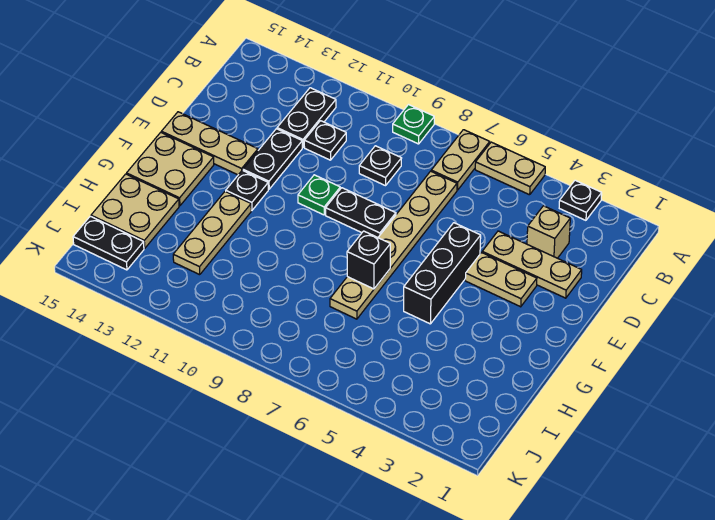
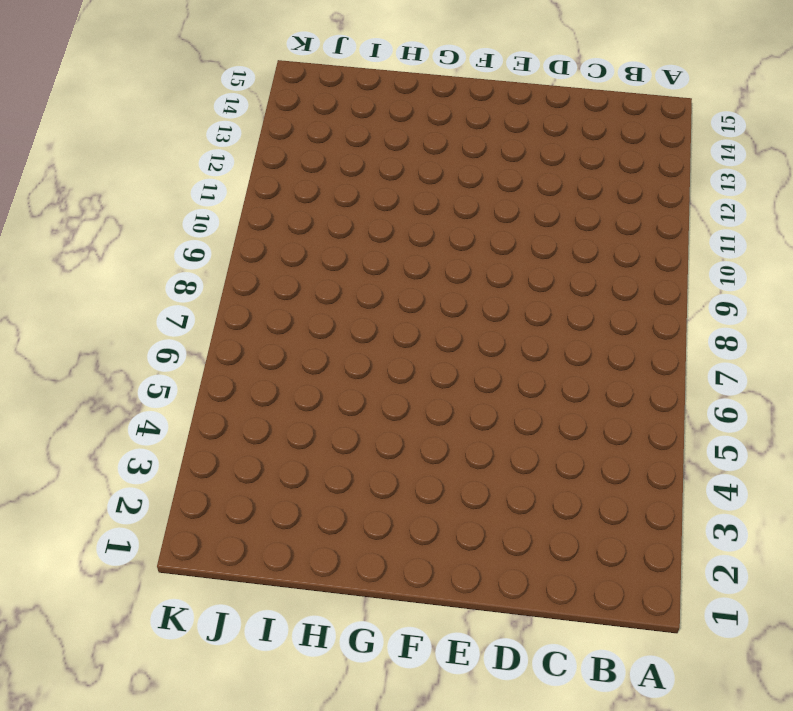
none -> black 1x1 plate [559,180,602,220]
none -> tan 1x2 plate [475,142,545,195]
none -> tan 1x2 plate [431,130,490,190]

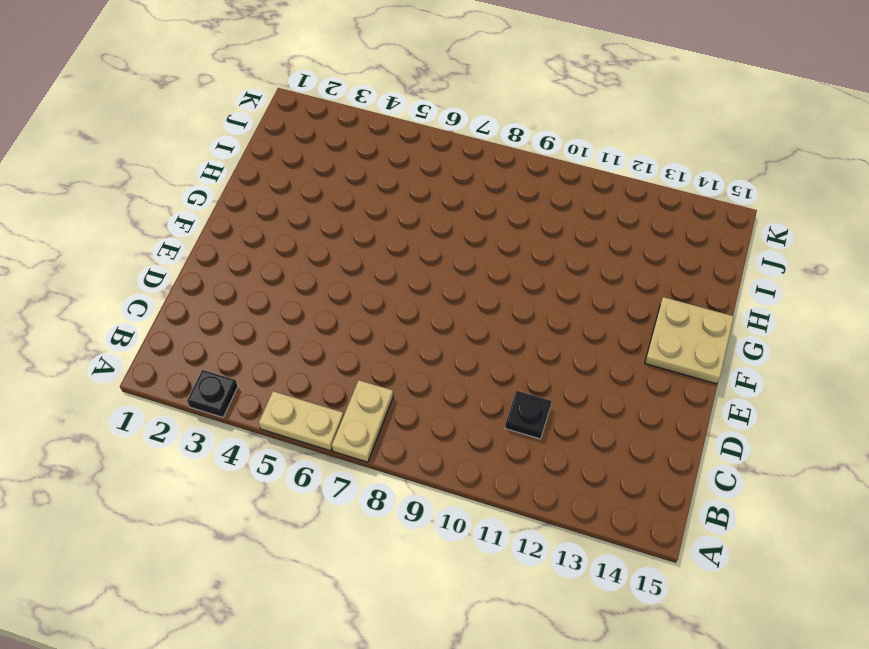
none -> green 1x1 plate [393,105,434,144]
none -> black 1x2 plate [277,88,336,147]
none -> tan 1x1 brick [527,206,570,258]

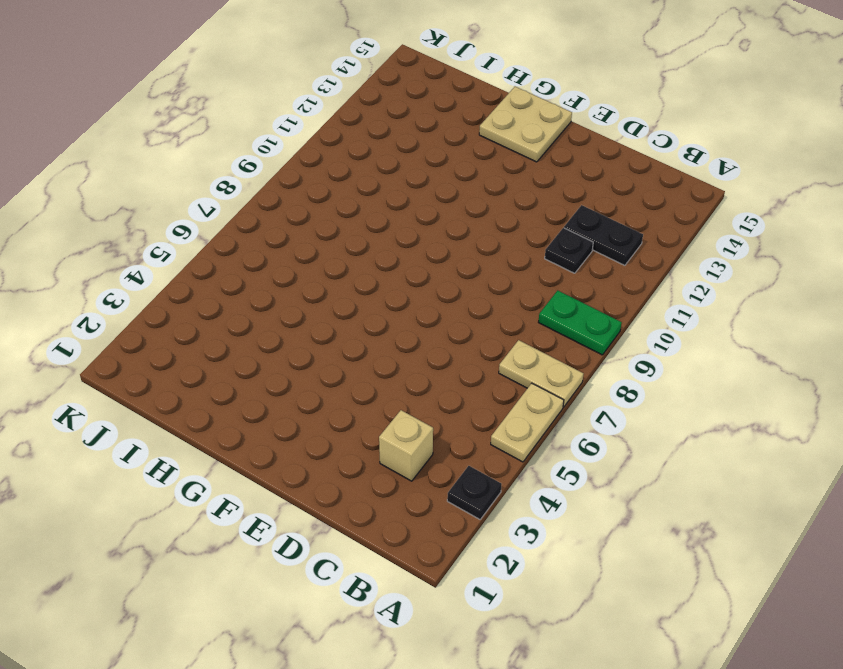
green 1x2 plate [538,291,622,355] -> green 1x1 plate [393,105,434,144]
none -> tan 1x6 plate [330,171,457,319]
none -> black 1x1 plate [359,146,402,186]
none -> tan 1x3 plate [482,231,582,298]

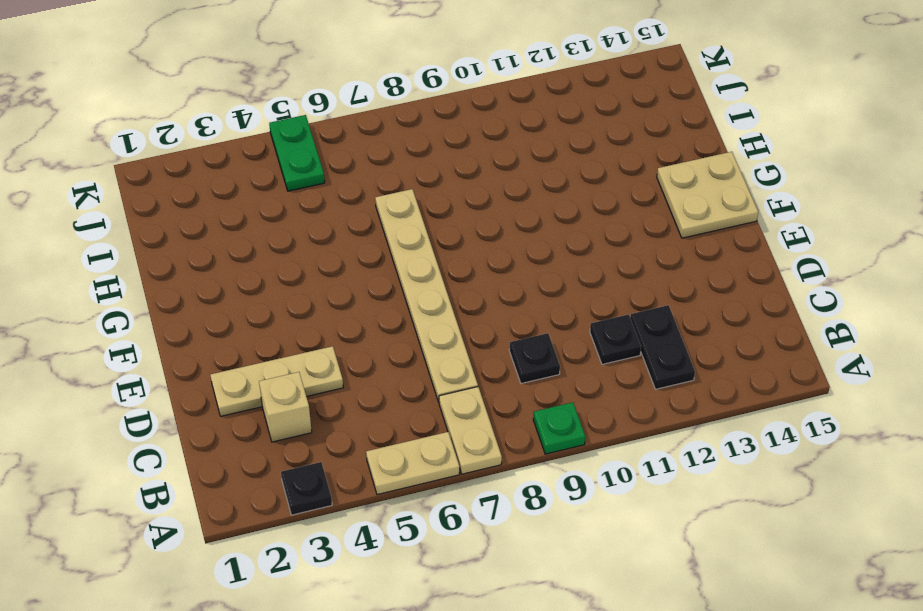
green 1x2 plate [269,115,325,191] -> none
none -> black 1x2 plate [243,129,302,189]
none -> tan 1x2 plate [465,253,537,307]
none -> black 1x3 brick [404,223,481,324]

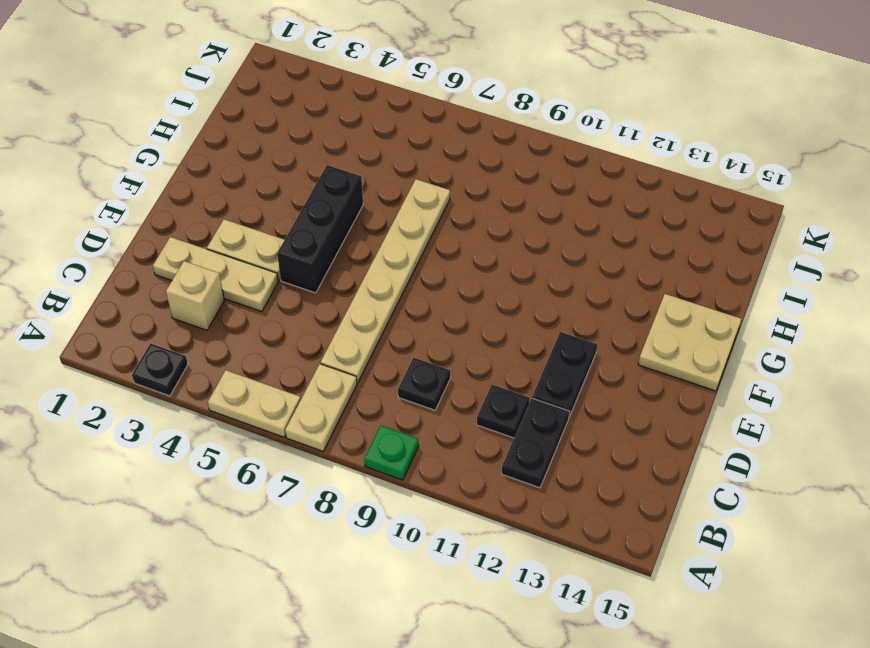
none -> black 1x2 plate [326,188,396,237]
none -> green 1x1 plate [298,175,340,215]
none -> tan 1x3 plate [161,112,258,175]

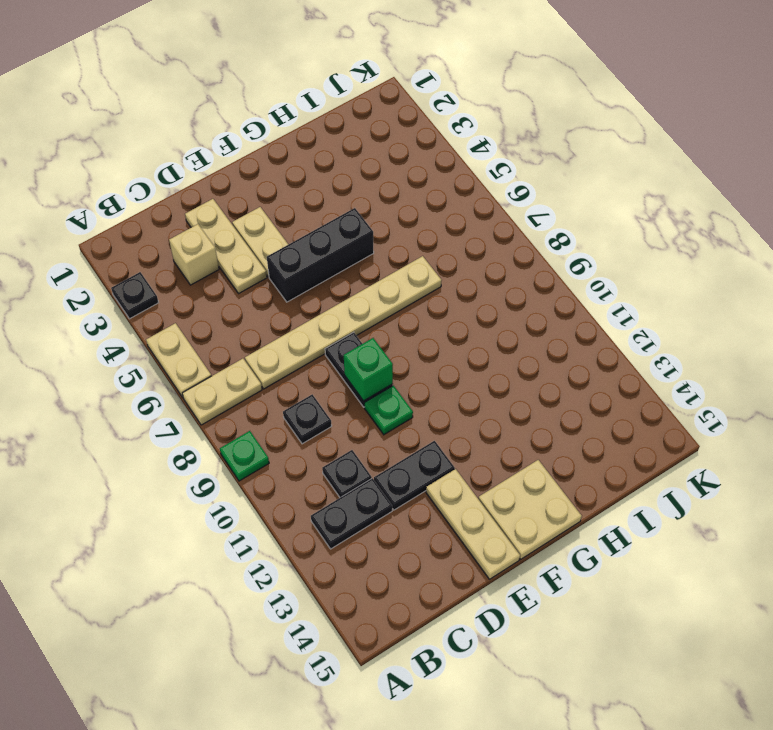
green 1x1 brick [344,338,393,401] -> none
none -> black 1x1 plate [226,170,268,210]
none -> tan 1x3 plate [173,191,251,275]
none -> tan 2x2 plate [91,174,179,248]

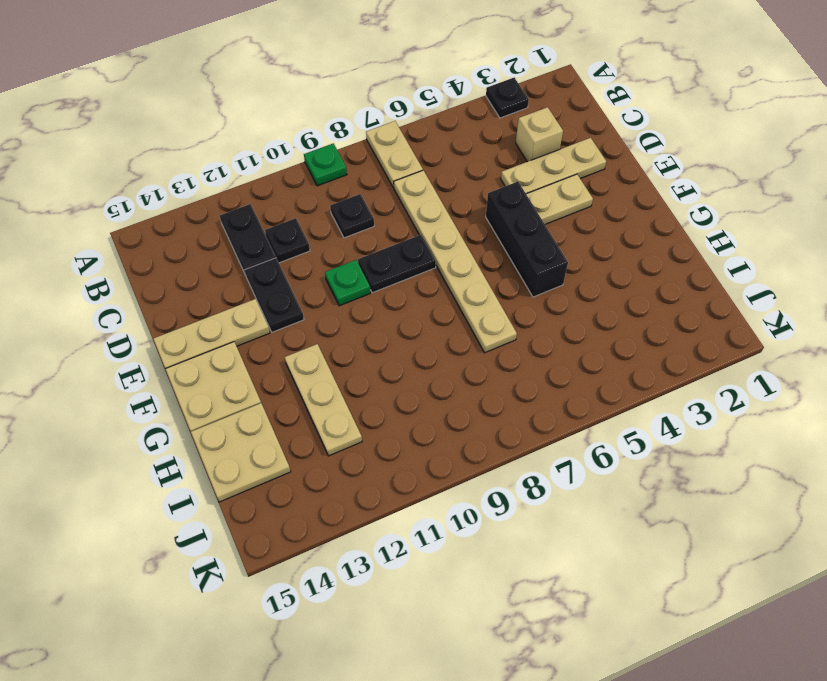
none -> tan 1x2 plate [475,142,545,195]
none -> black 1x1 plate [226,170,268,210]
none -> black 1x2 plate [73,216,144,270]

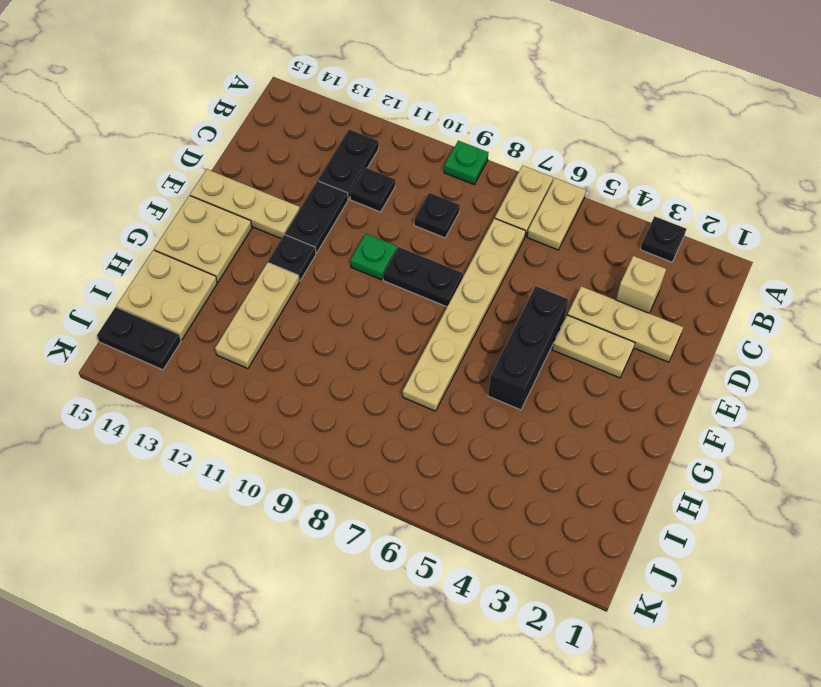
tan 1x2 plate [527,178,586,250] -> tan 1x2 plate turned to [475,142,545,195]
none -> black 1x1 brick [347,231,390,289]

